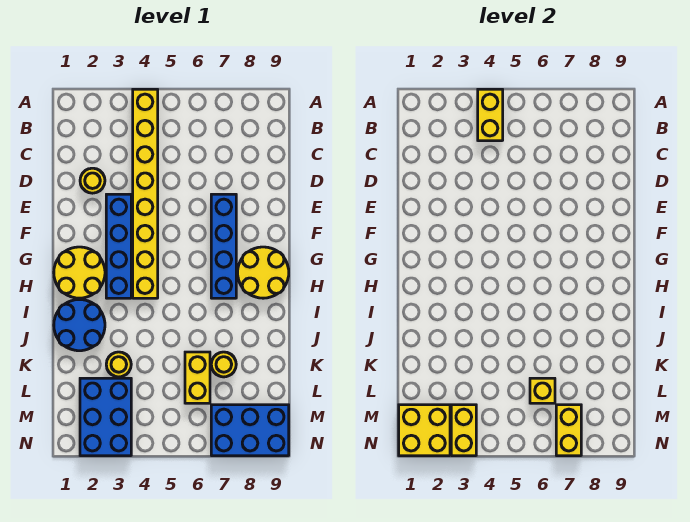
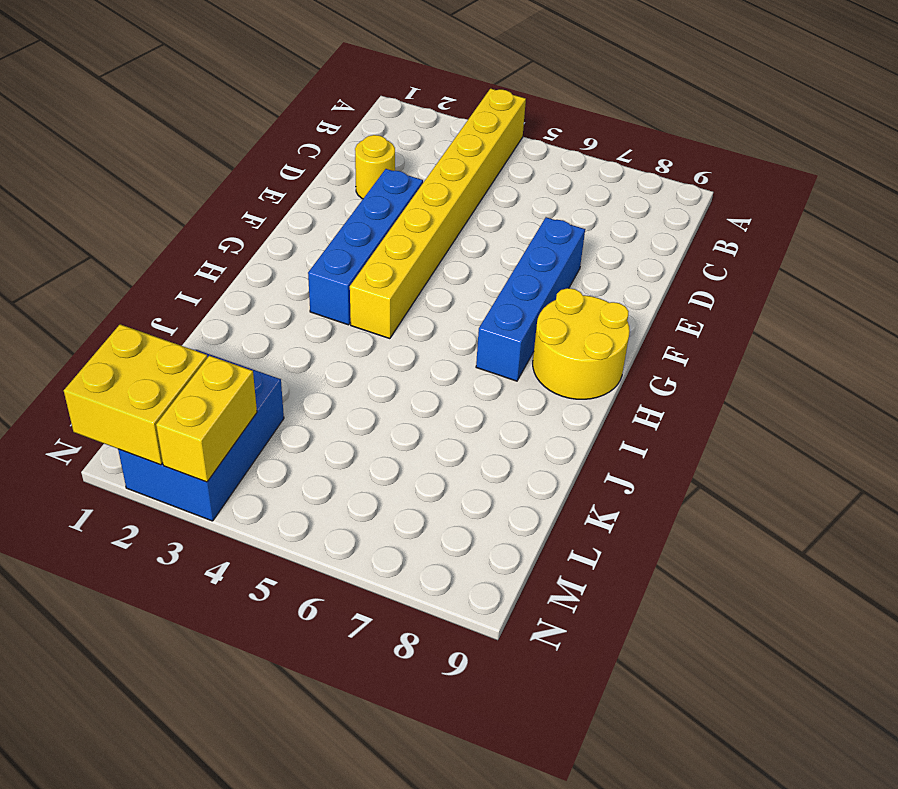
none -> yellow 2x2 round brick [54,247,105,298]
none -> blue 2x2 round brick [54,300,105,351]
none -> yellow 1x1 round brick [106,352,131,377]

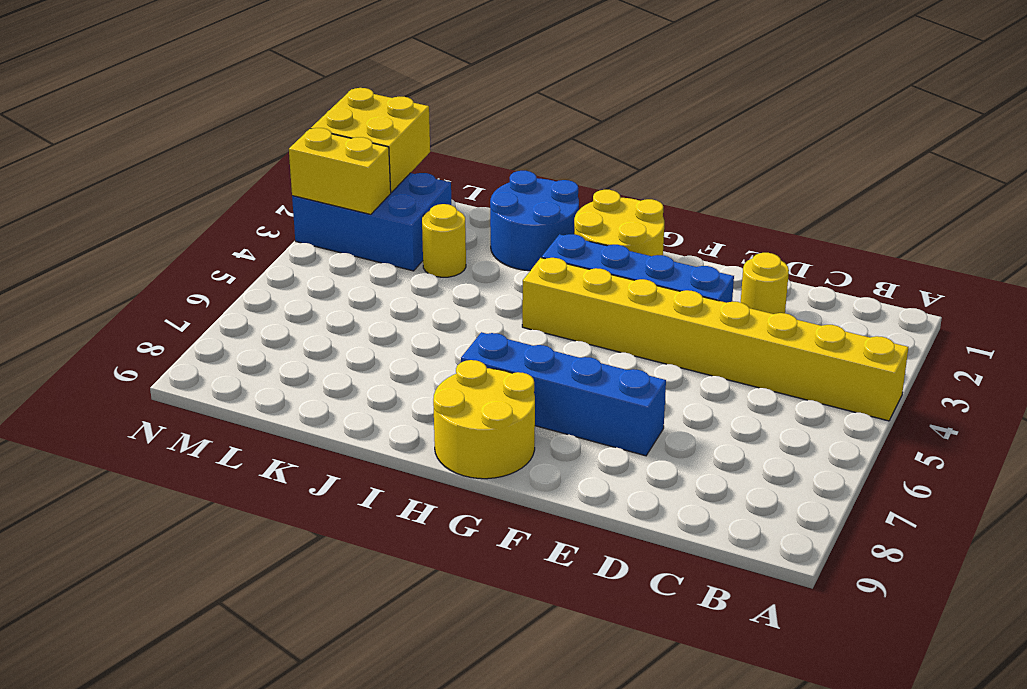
none -> yellow 1x2 brick [185,352,210,403]
none -> yellow 1x1 round brick [211,352,236,377]
none -> blue 2x3 brick [211,405,289,456]

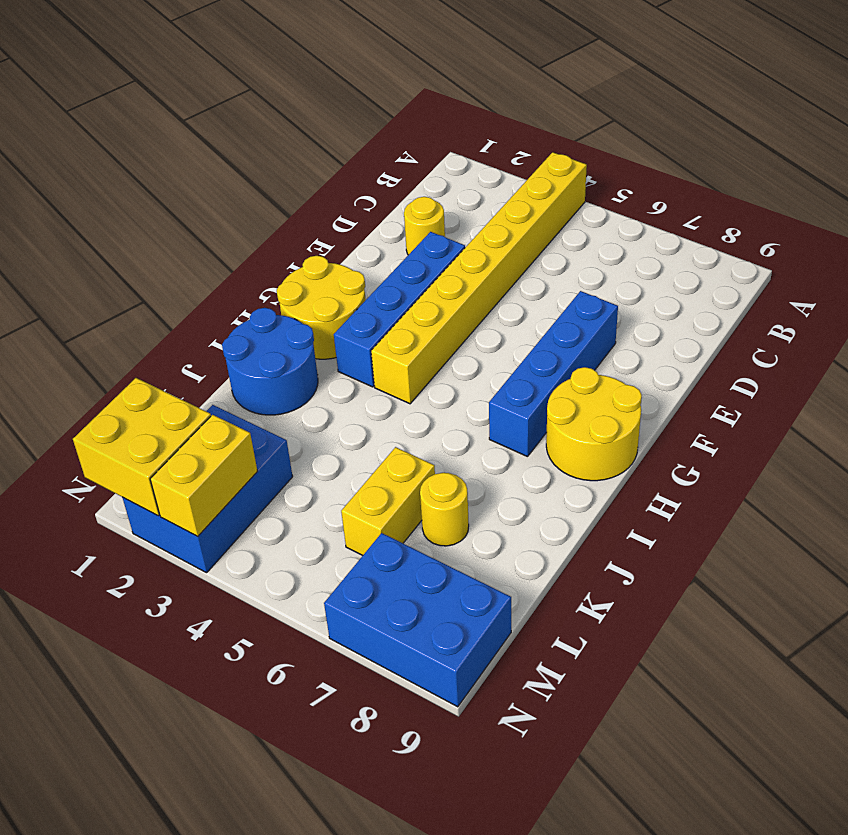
none -> yellow 1x1 round brick [106,352,131,377]
none -> yellow 1x2 brick [478,89,503,141]
none -> yellow 1x1 brick [530,378,555,403]

